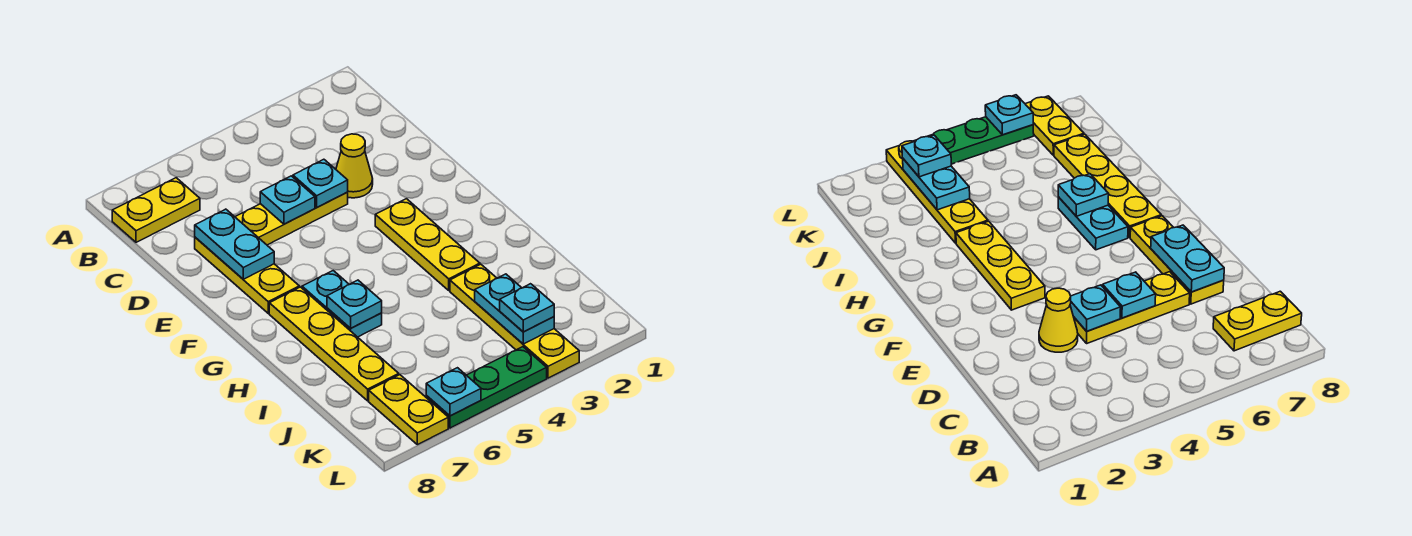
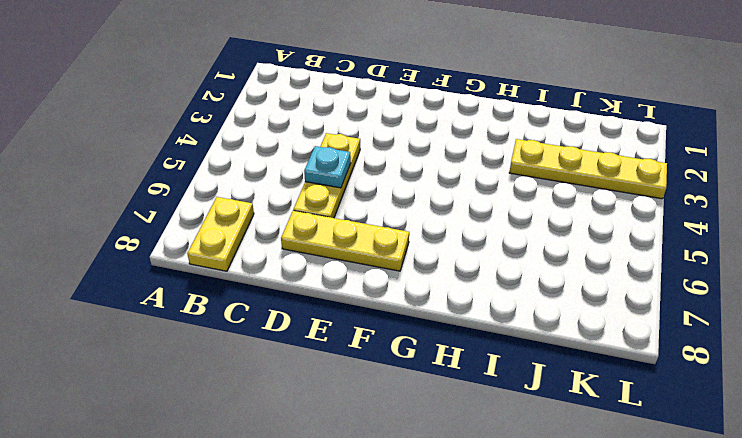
none -> yellow 1x1 cone [336,134,373,198]
none -> yellow 1x3 plate [375,199,480,290]
none -> cyan 1x2 plate [302,271,382,337]

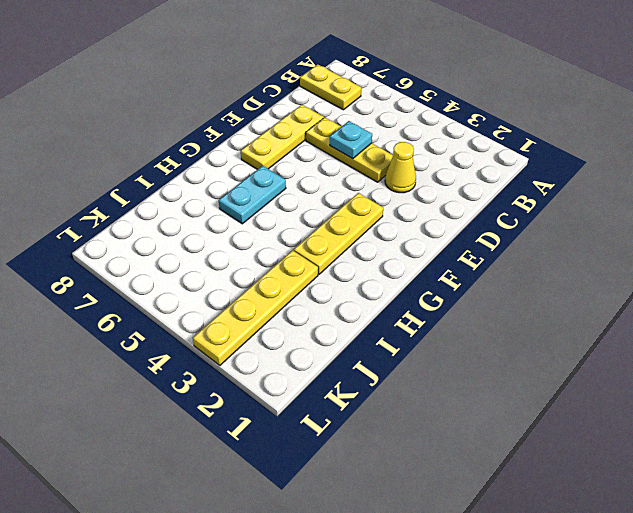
none -> yellow 1x4 plate [269,287,399,401]
none -> yellow 1x2 plate [369,375,448,445]
none -> green 1x3 plate [426,347,547,428]

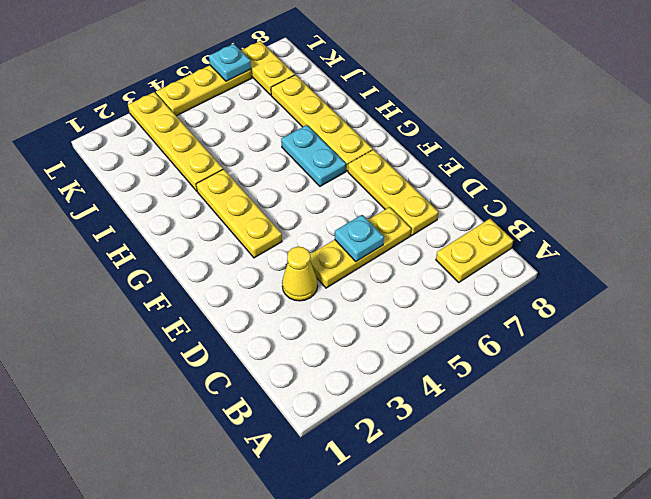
yellow 1x3 plate [156,65,252,116] -> green 1x3 plate [426,347,547,428]
none -> cyan 1x1 plate [293,159,348,207]
none -> cyan 1x2 plate [195,209,274,279]
none -> cyan 1x1 plate [327,280,382,328]

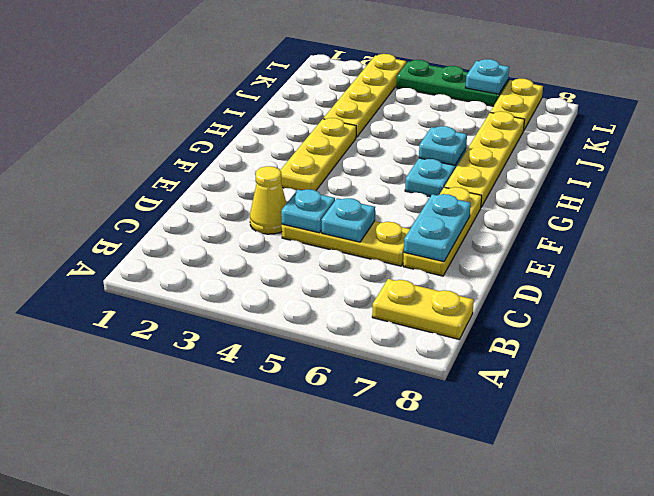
none -> cyan 1x2 plate [475,274,554,344]
none -> cyan 1x1 plate [500,284,554,332]

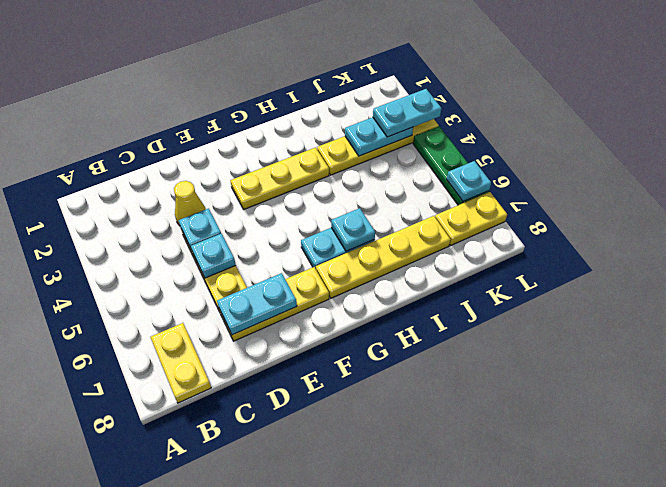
cyan 1x2 plate [373,89,442,137] -> cyan 1x1 plate [500,284,554,332]

